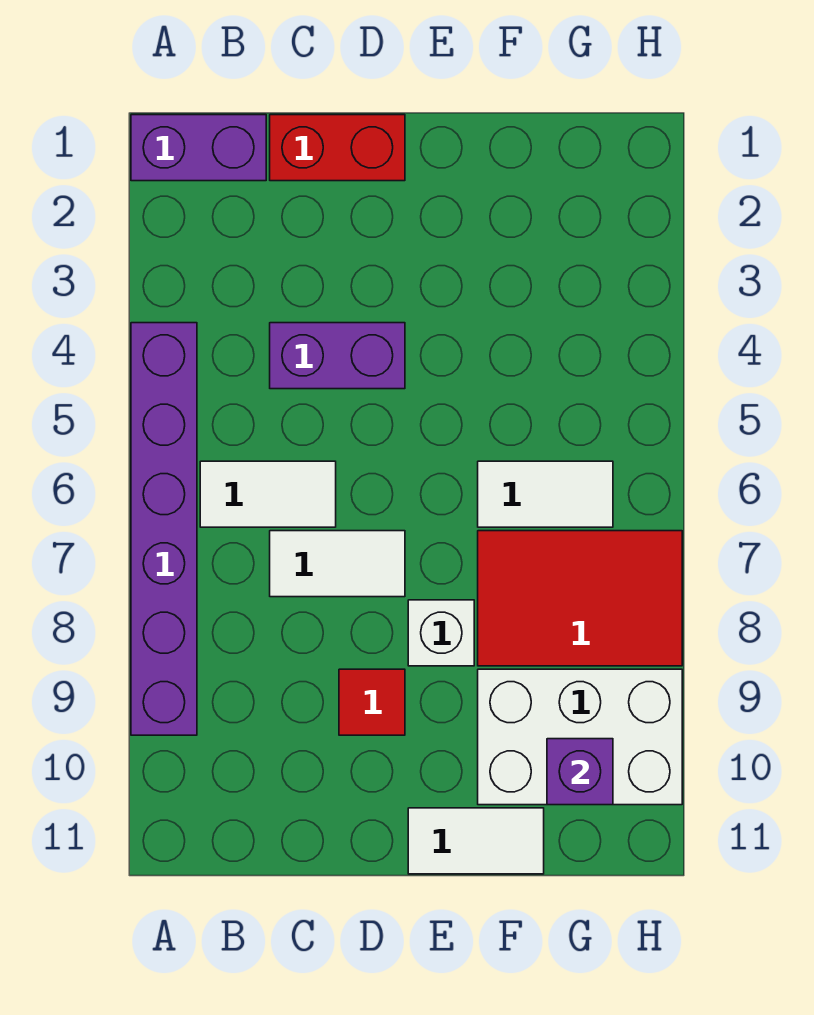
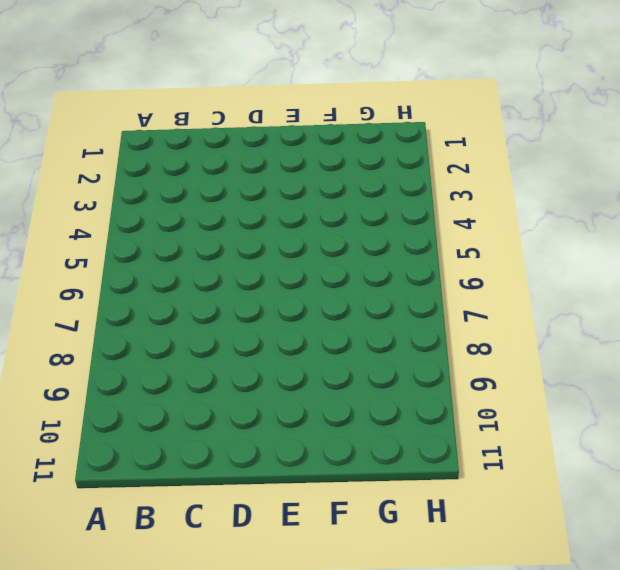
none -> purple 1x2 brick [131,115,266,181]
none -> purple 1x6 brick [131,323,197,735]
none -> white 1x2 tile [200,461,336,527]

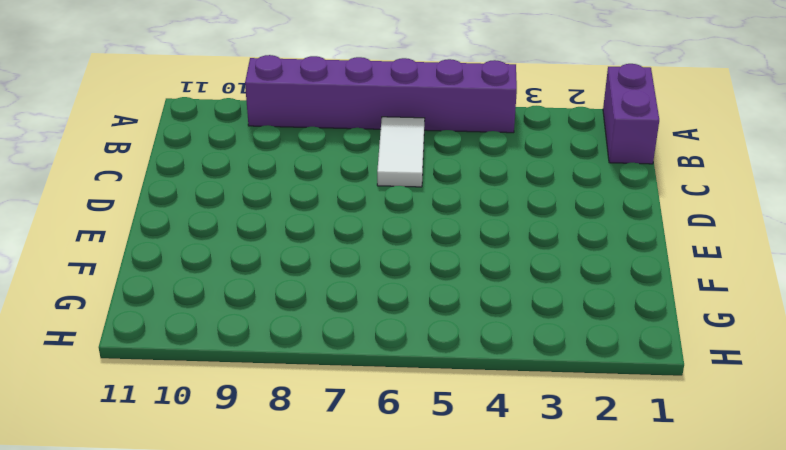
none -> red 1x2 brick [270,115,405,181]
none -> purple 1x2 brick [270,323,405,389]
none -> white 1x2 tile [270,531,405,597]

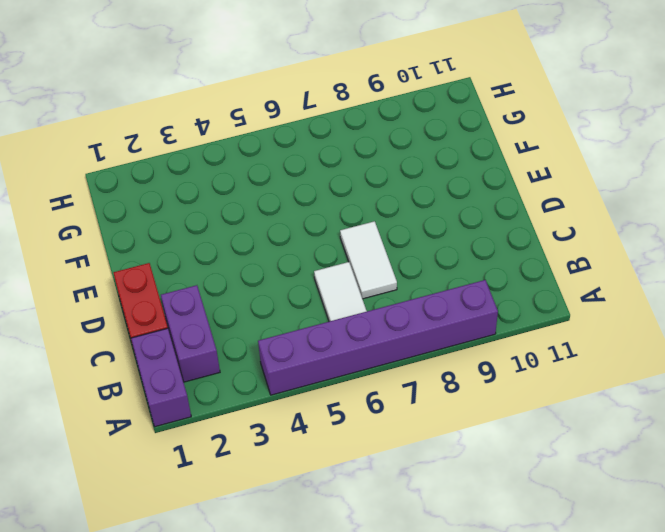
purple 1x2 brick [161,285,220,382] -> purple 1x2 brick moved to [270,323,405,389]
none -> red 1x1 tile [339,669,405,735]
none -> white 1x1 brick [408,600,474,666]
none -> white 1x2 tile [408,808,544,874]

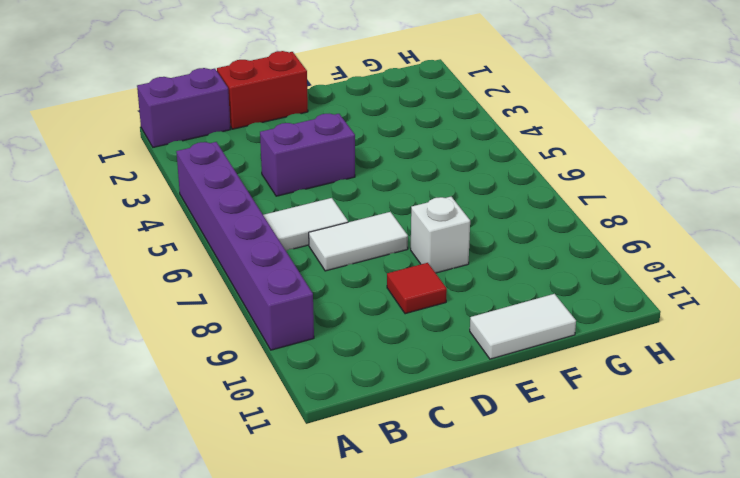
none -> white 1x2 tile [478,461,613,527]
none -> red 2x3 tile [478,531,682,666]
none -> white 2x3 brick [478,669,682,805]

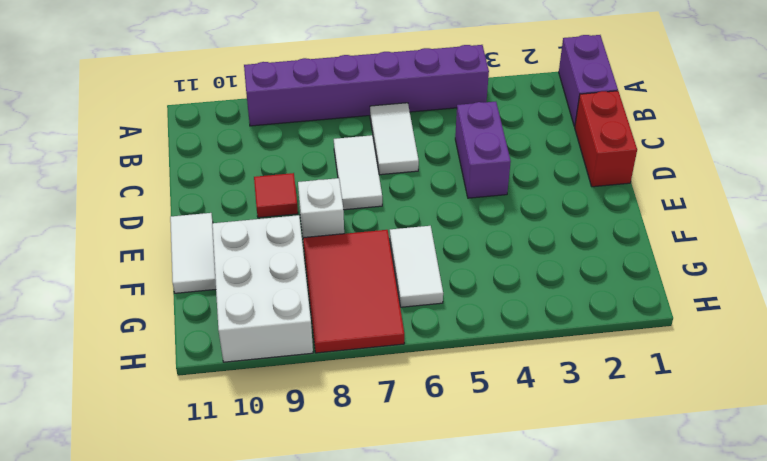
none -> purple 1x1 brick [547,739,613,805]

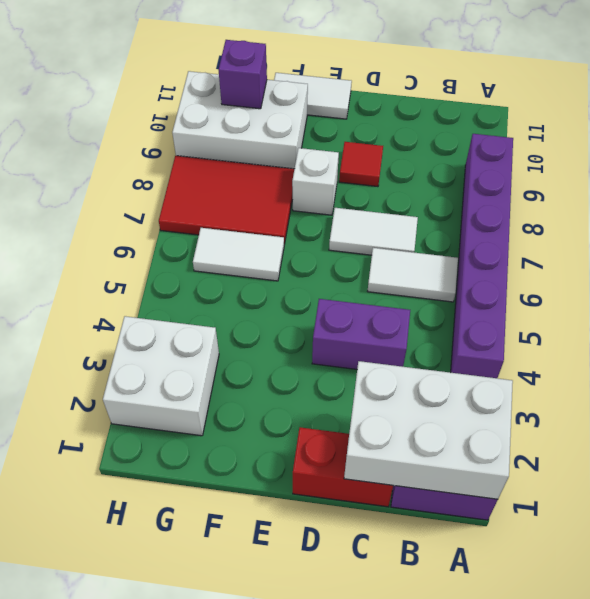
white 2x3 brick [344,361,513,499] -> none
white 2x2 brick [103,316,219,436] -> none

